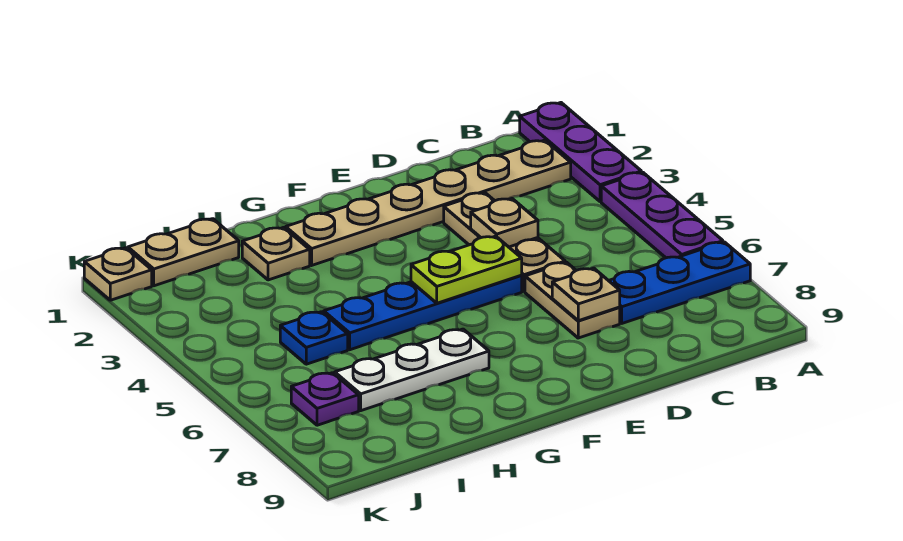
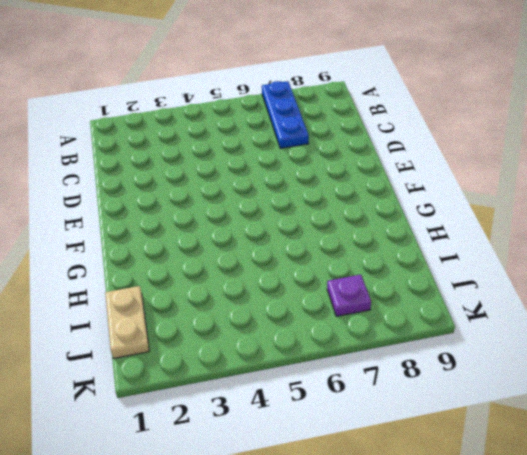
none -> purple 1x3 plate [520,103,641,202]
none -> purple 1x3 plate [601,172,723,258]
none -> tan 1x6 plate [286,140,571,265]

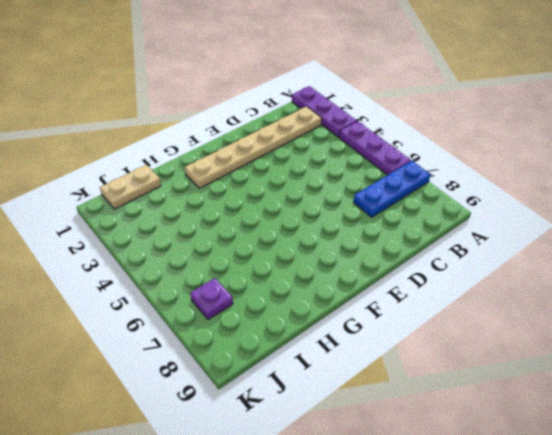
none -> tan 1x3 plate [444,193,565,292]
none -> tan 1x2 plate [525,262,620,338]
none -> blue 1x4 plate [324,276,522,350]

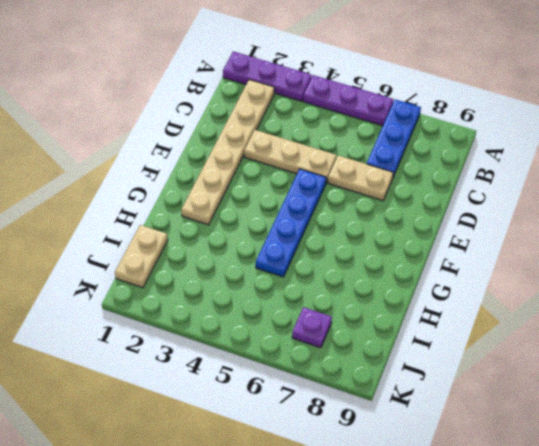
none -> white 1x3 plate [335,329,489,411]
none -> tan 1x1 plate [242,228,310,280]
none -> blue 1x1 plate [280,312,348,364]

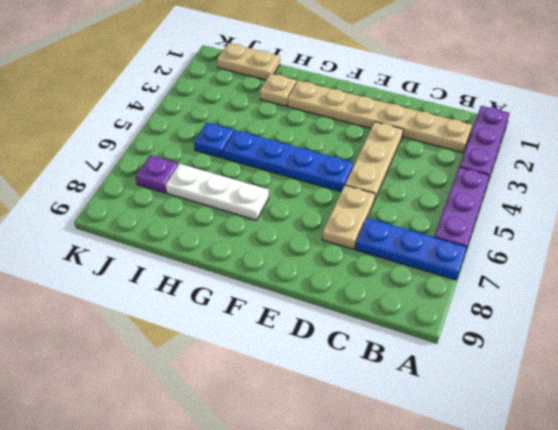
none -> tan 1x1 plate [84,248,152,300]
none -> tan 1x1 plate [471,199,538,247]
none -> tan 1x1 plate [552,268,620,321]

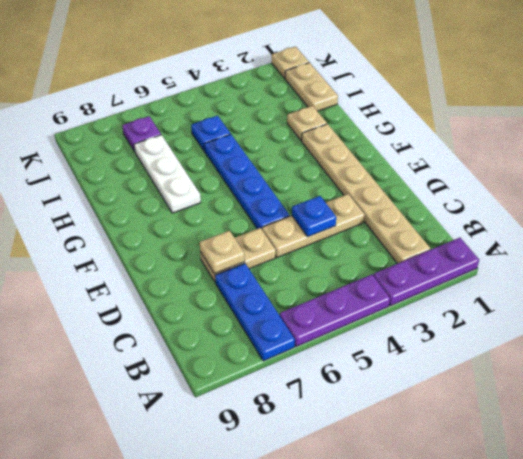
blue 1x1 plate [292,196,336,237] -> tan 1x1 plate [471,199,538,247]
none -> lime 1x2 plate [411,236,522,303]

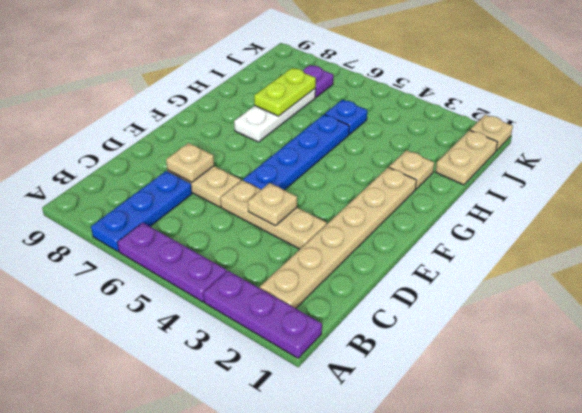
lime 1x2 plate [254,68,316,116] -> lime 1x2 plate moved to [411,236,522,303]

